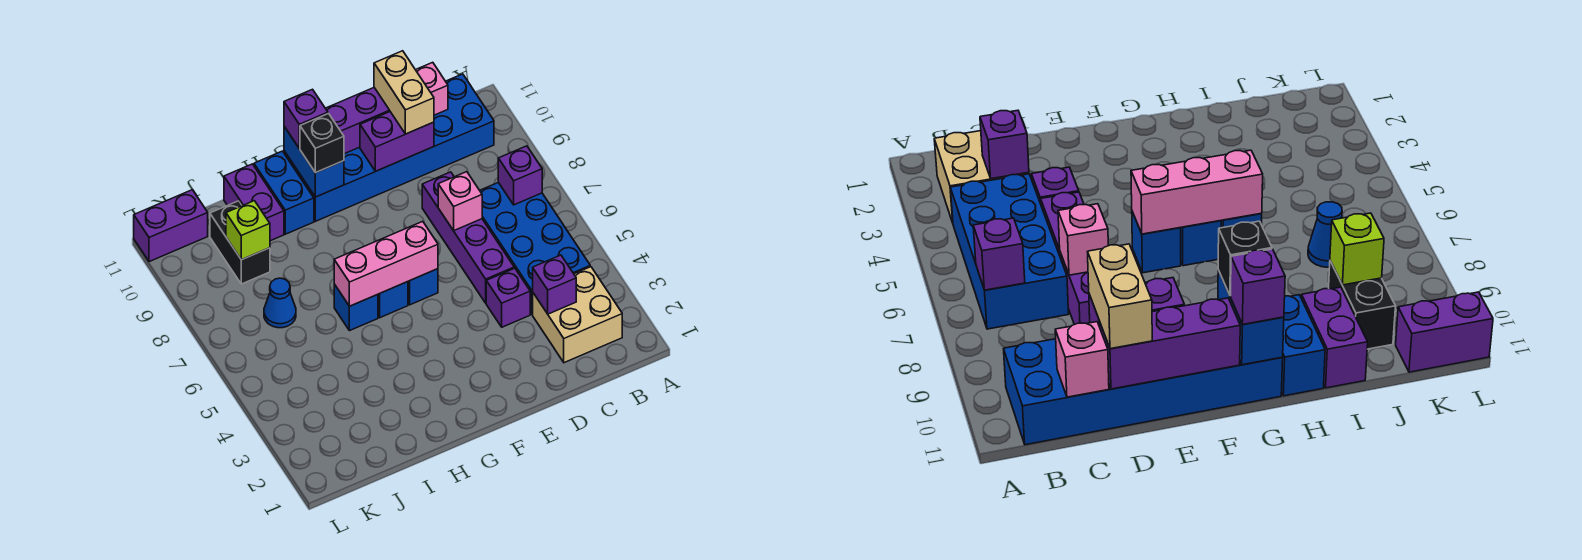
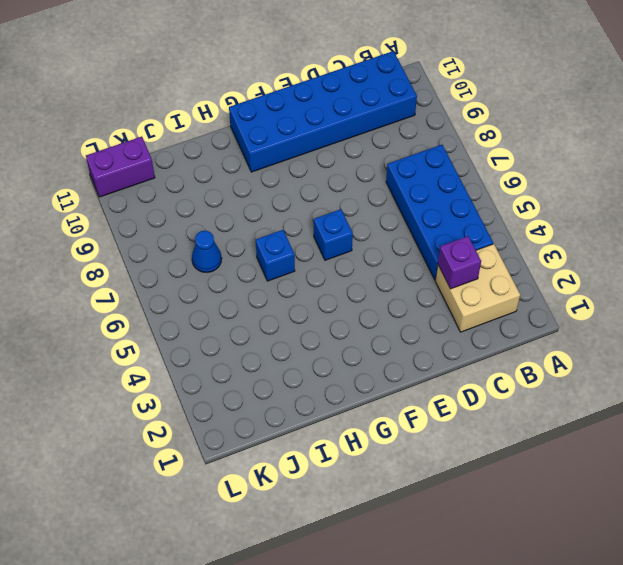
none -> purple 1x1 brick [486,268,530,327]
none -> purple 1x4 brick [422,172,514,303]
none -> blue 1x1 brick [378,282,408,318]

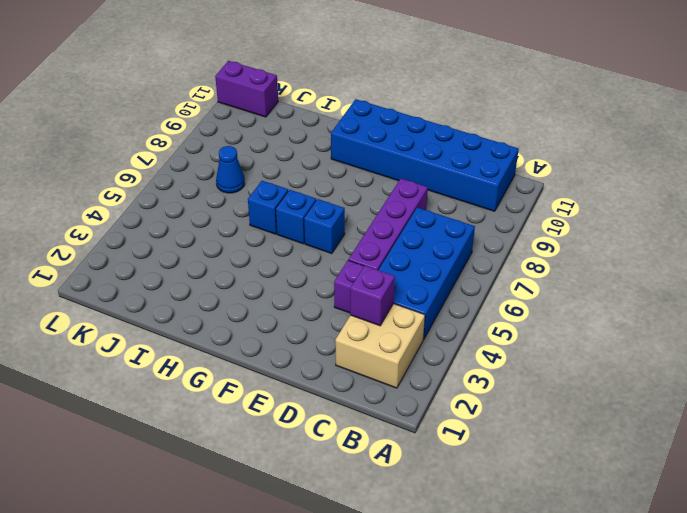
none -> blue 1x2 brick [254,151,314,234]
none -> purple 1x2 brick [224,164,284,241]
none -> black 1x2 brick [210,201,270,284]

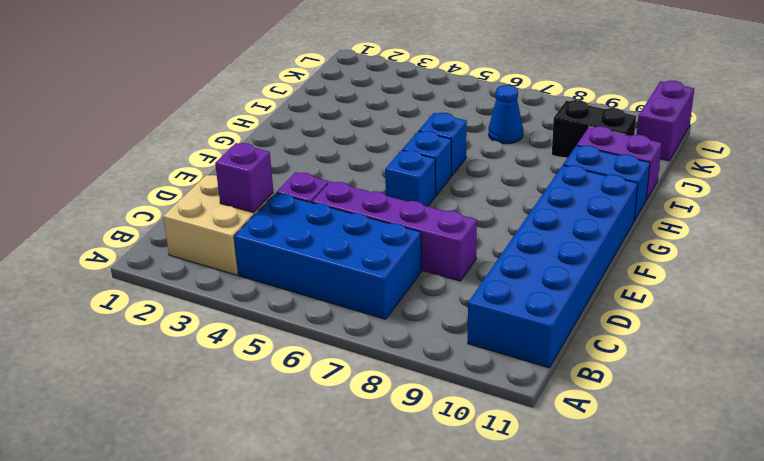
none -> purple 1x1 brick [498,146,542,205]
none -> pink 1x1 brick [416,62,448,115]
none -> pink 1x1 brick [438,172,482,231]

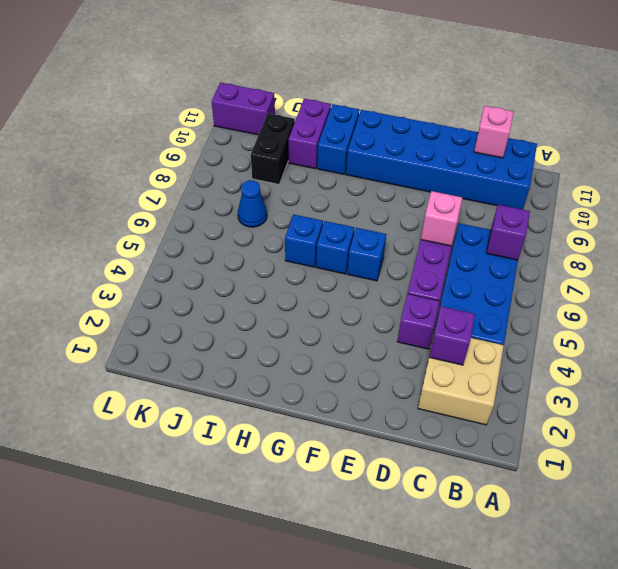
none -> purple 1x2 brick [360,112,434,171]
none -> purple 1x3 brick [325,88,390,154]
none -> pink 1x3 brick [334,221,438,306]

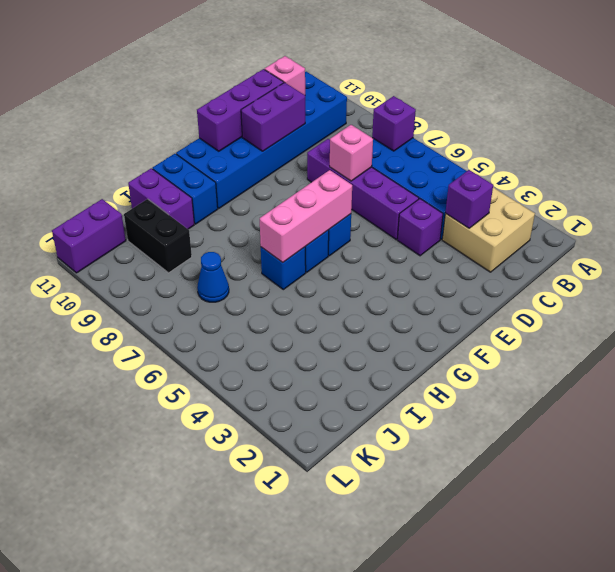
none -> blue 1x2 brick [284,127,344,197]
none -> lime 1x1 brick [226,201,270,260]
none -> tan 1x2 brick [374,51,434,134]

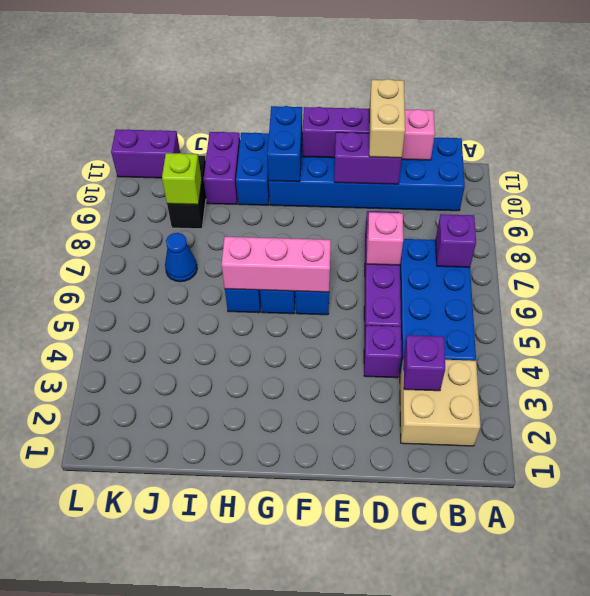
none -> black 1x1 brick [300,114,344,173]
none -> purple 1x1 brick [284,89,328,148]

